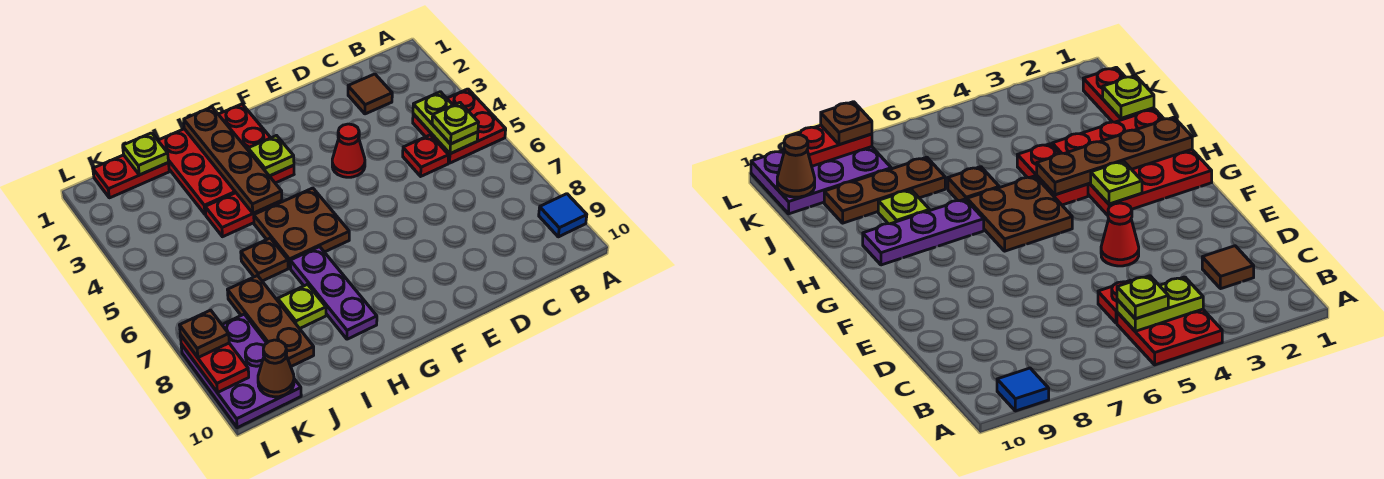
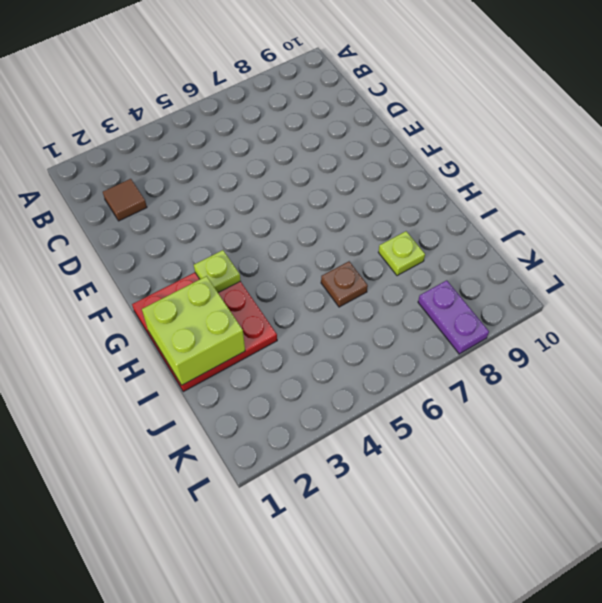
lime 2x2 brick [142,276,245,385] -> brown 1x4 plate [184,107,282,213]
purple 1x2 plate [418,280,489,354] -> purple 2x3 plate [181,314,301,428]
none -> red 2x2 plate [413,89,506,163]
none -> blue 1x1 tile [539,194,587,237]
none -> red 1x1 plate [403,135,449,176]

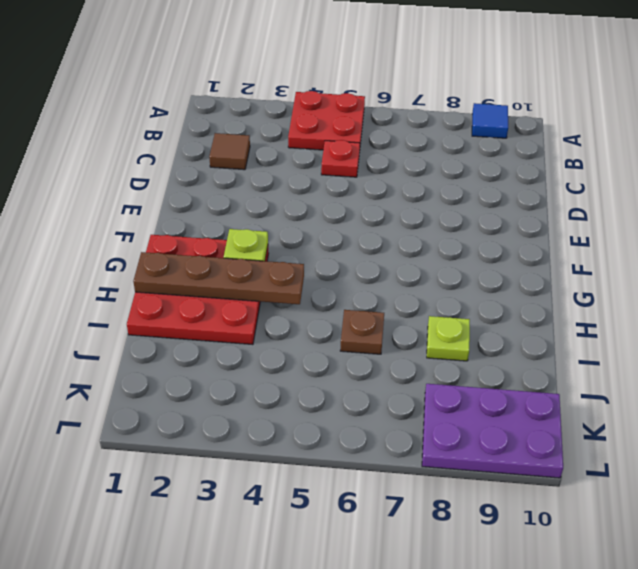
none -> red 1x1 cone [332,124,365,177]
none -> brown 2x2 plate [254,188,349,268]
none -> red 1x2 plate [205,193,282,237]

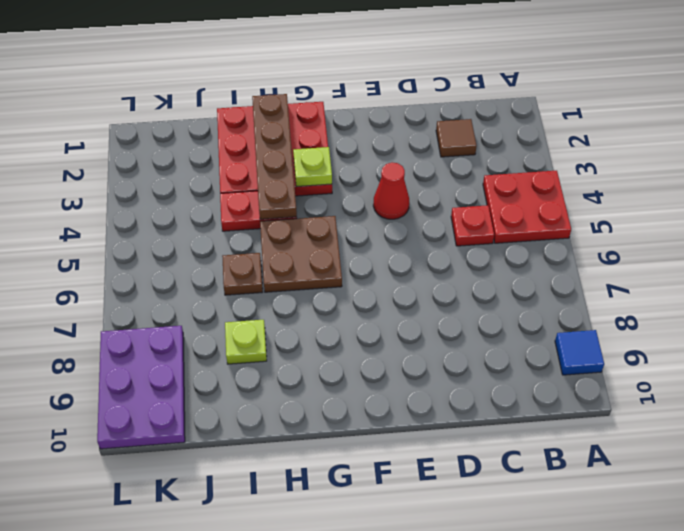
none -> purple 1x3 plate [290,247,377,339]
none -> red 1x2 plate [93,155,169,198]
none -> brown 1x3 plate [228,276,314,366]

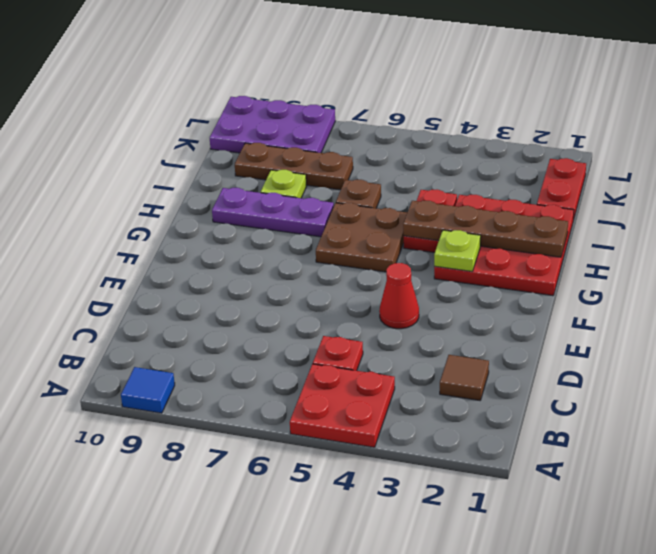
none -> lime 1x2 plate [413,92,478,154]
none -> lime 1x1 plate [123,133,168,175]
none -> brown 1x1 cone [258,340,294,397]

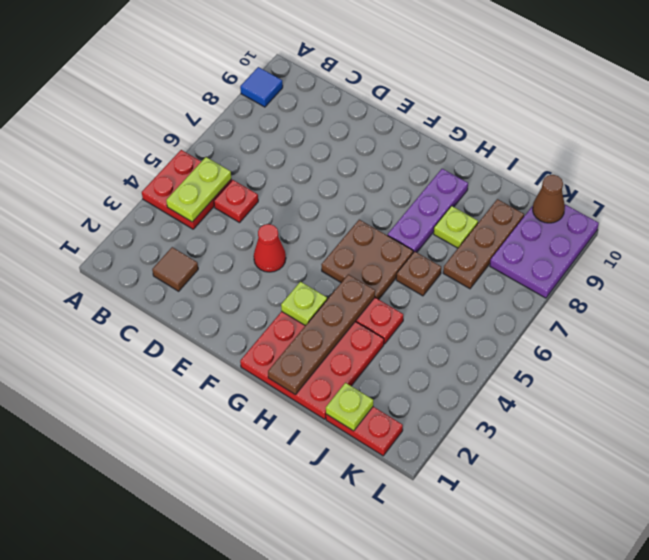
none -> red 1x2 plate [180,335,249,393]
none -> lime 1x1 plate [432,103,479,144]
none -> brown 1x1 plate [180,310,229,358]

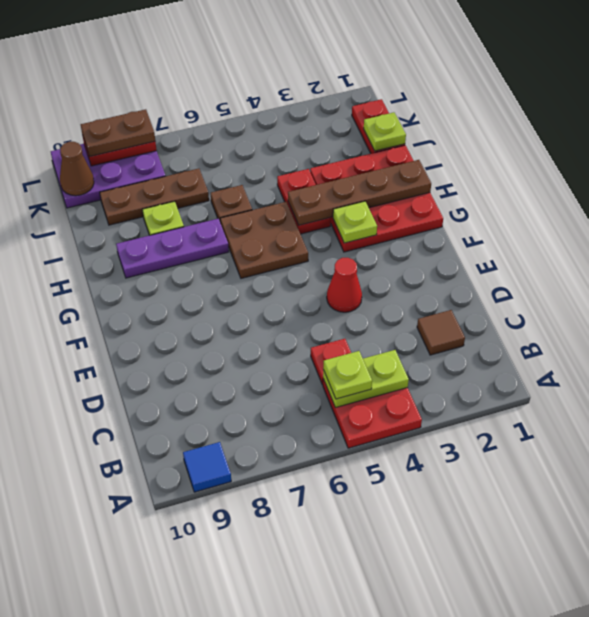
brown 1x2 plate [81,109,155,157] -> brown 1x1 plate [180,310,229,358]

